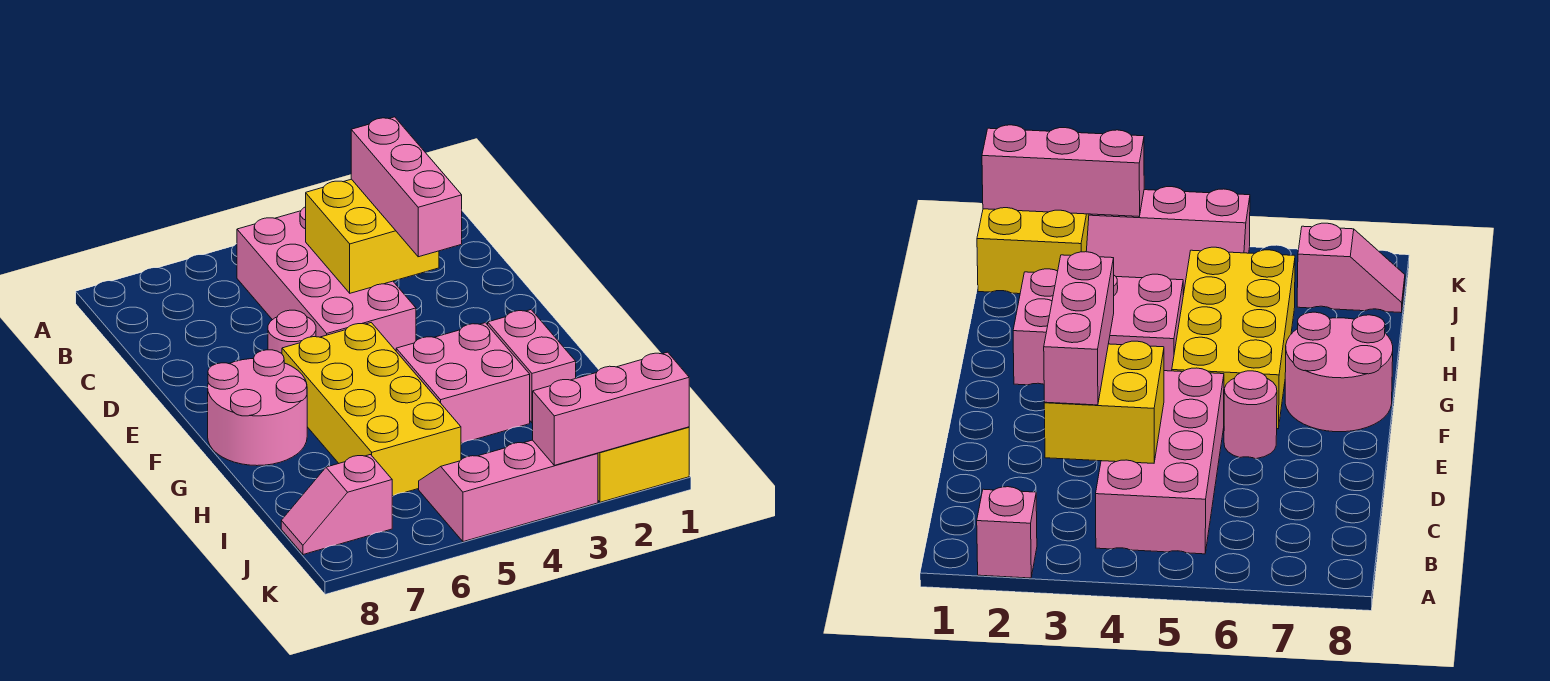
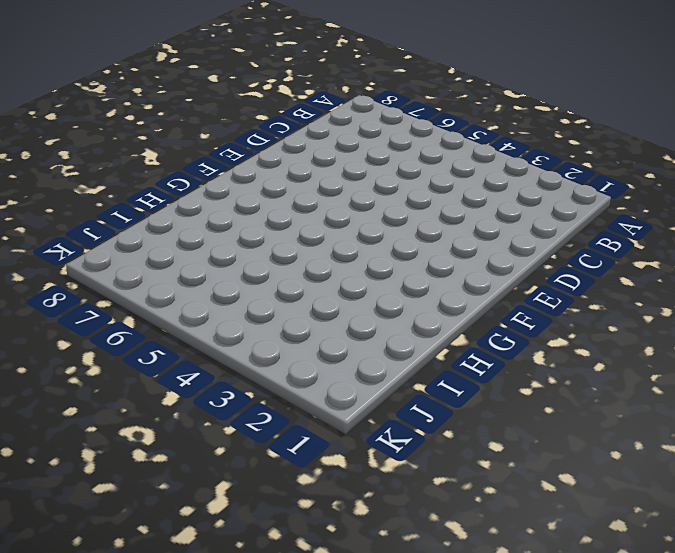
none -> pink 1x1 brick [977,487,1037,578]
none -> pink 2x4 brick [237,207,416,351]
none -> pink 1x1 round brick [268,310,316,354]

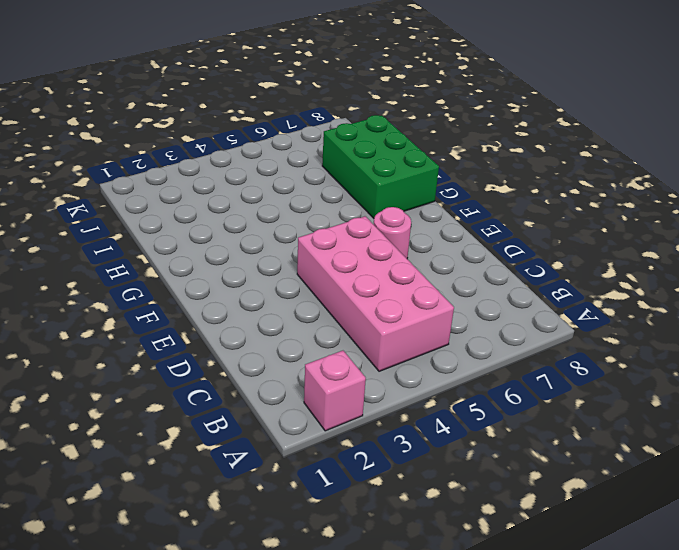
green 2x3 brick [322,115,439,218] -> pink 2x2 round brick [208,350,307,466]
none -> yellow 2x4 brick [282,323,461,496]
none -> pink 1x2 brick [488,310,576,423]
none -> pink 2x2 brick [396,323,530,443]

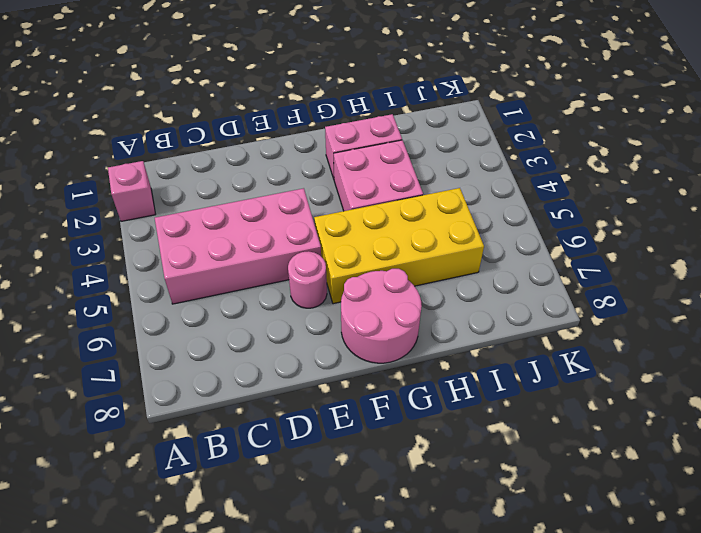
none -> yellow 2x2 brick [598,427,689,502]
none -> pink 2x3 slope [419,440,598,542]
none -> pink 1x2 slope [281,455,392,555]

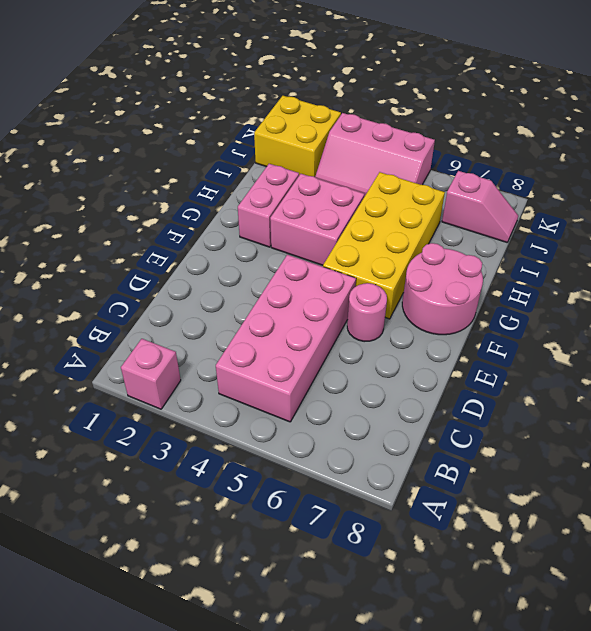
none -> yellow 2x2 brick [306,179,439,293]
none -> pink 1x3 brick [533,352,689,465]
none -> pink 1x3 brick [351,117,462,257]

